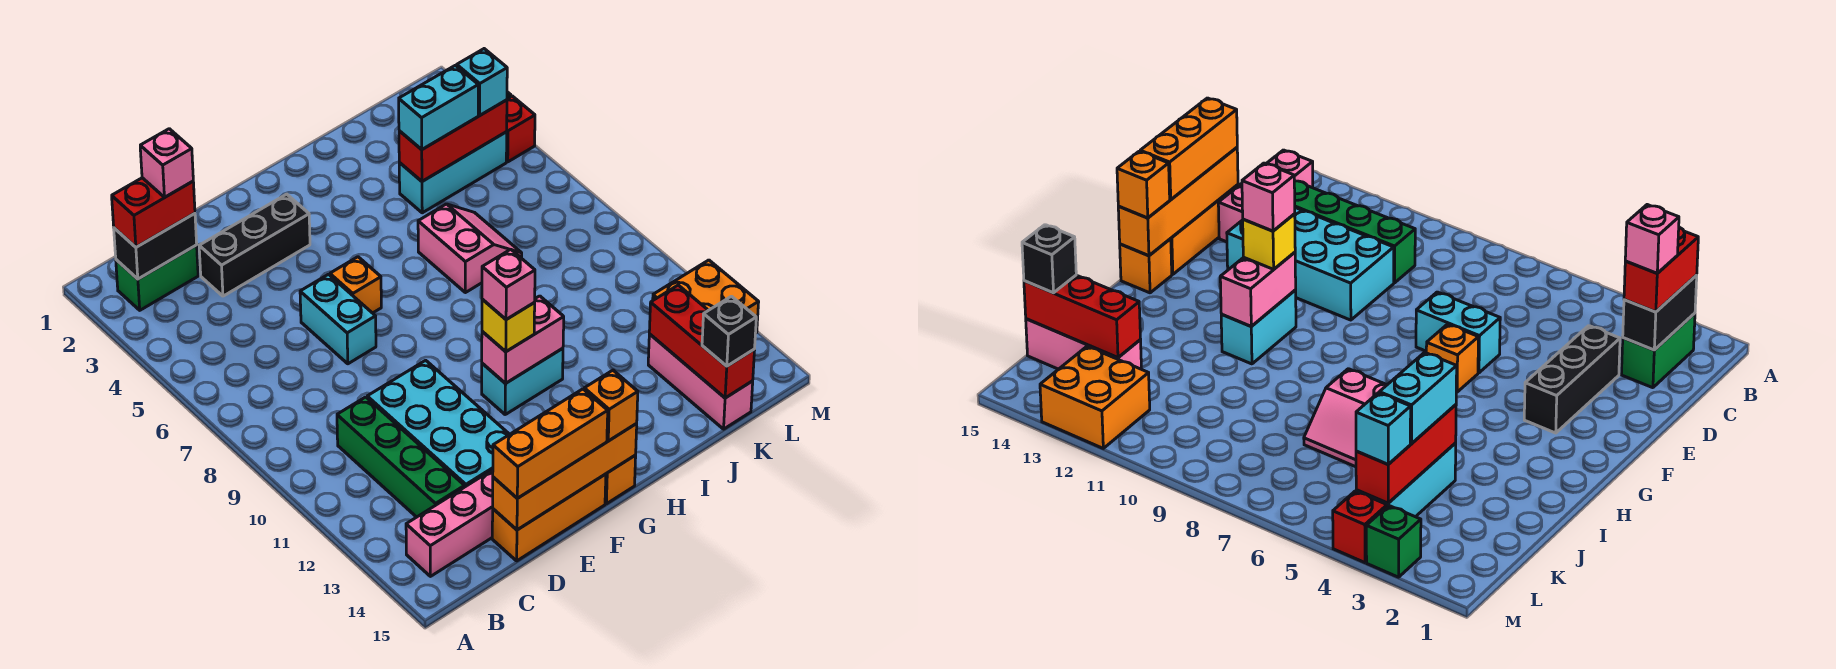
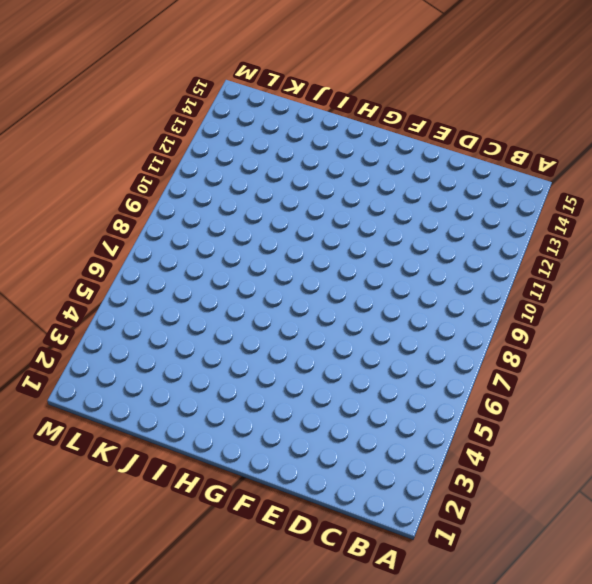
none -> green 1x2 brick [116,245,198,310]
none -> pink 1x3 brick [406,470,493,576]
none -> green 1x4 brick [337,397,464,517]
none -> black 1x3 brick [199,194,310,296]

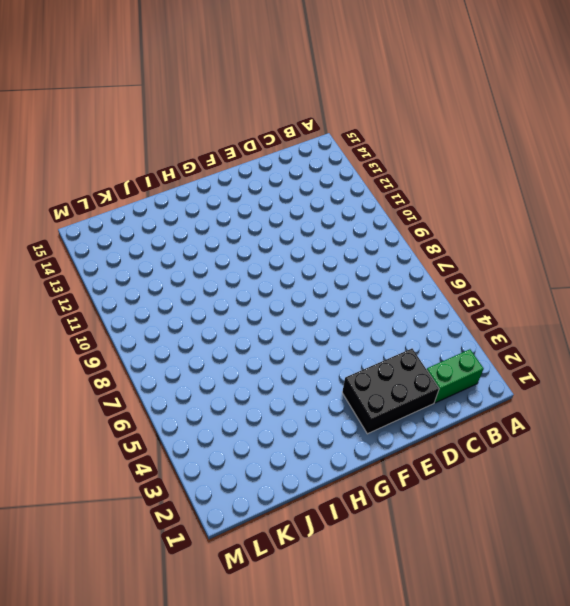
black 2x3 brick [342,349,439,434] -> black 1x3 brick [199,194,310,296]
none -> pink 1x3 brick [406,470,493,576]
none -> green 1x4 brick [337,397,464,517]
none -> cyan 2x4 brick [367,360,509,487]
none -> orange 1x3 brick [492,474,606,561]

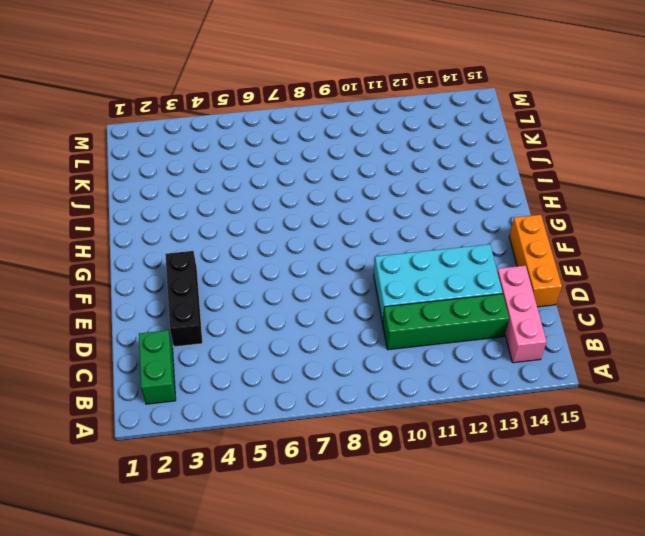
none -> cyan 1x2 brick [300,274,376,364]
none -> orange 1x1 brick [330,257,381,313]
none -> cyan 1x2 brick [482,348,563,414]
none -> orange 1x1 brick [605,455,636,504]

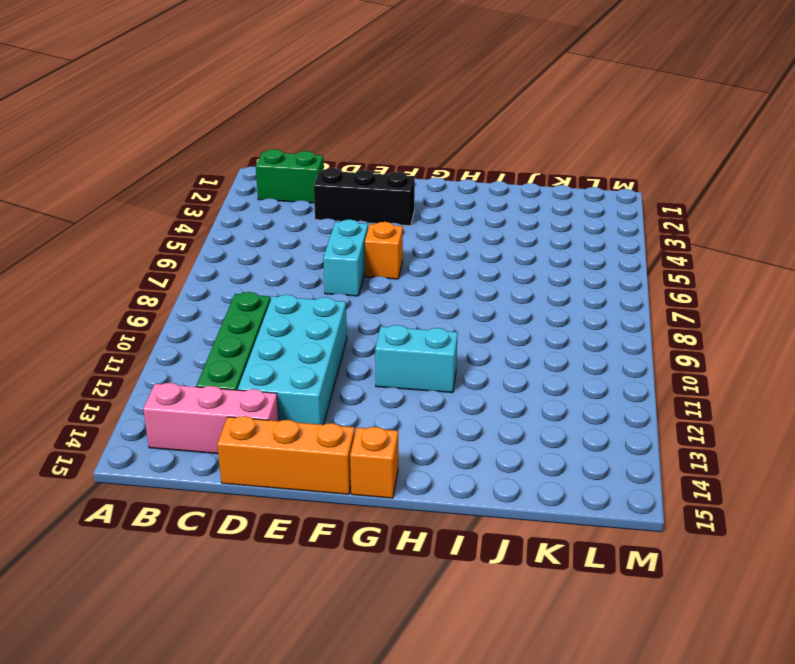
none -> pink 2x2 slope [418,204,522,293]
none -> cyan 1x3 brick [399,132,507,213]
none -> pink 1x3 brick [648,334,753,429]
none -> orange 2x2 brick [653,260,759,333]

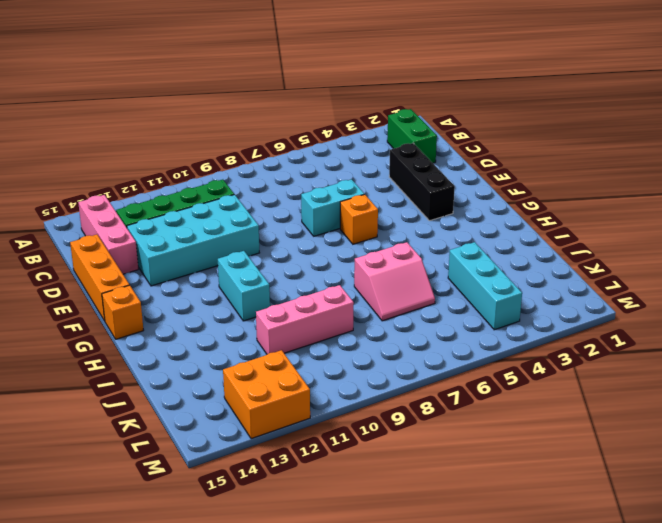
pink 1x3 brick [256,285,354,354] -> pink 1x3 brick moved to [648,334,753,429]
none -> green 1x1 brick [1366,506,1421,577]
none -> red 1x1 brick [506,96,535,162]
none -> black 1x2 brick [114,213,197,279]
none -> orange 1x4 brick [493,424,637,530]

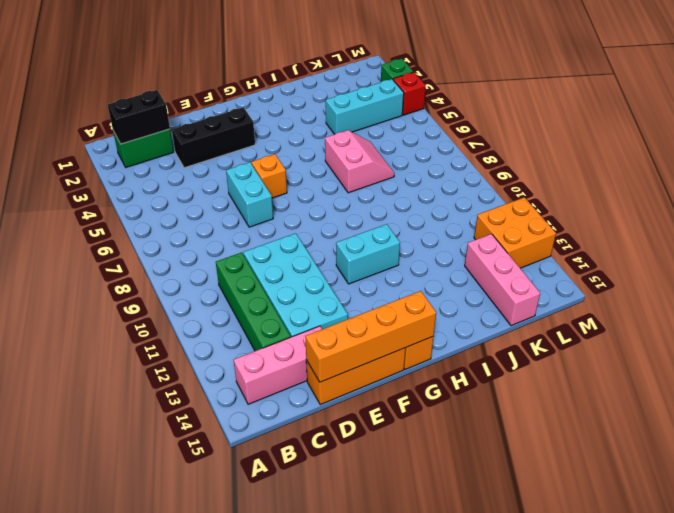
none -> pink 1x2 brick [482,296,564,383]
none -> red 1x3 brick [399,100,507,181]
none -> red 1x3 brick [649,285,755,398]
none -> red 1x2 brick [112,178,195,247]

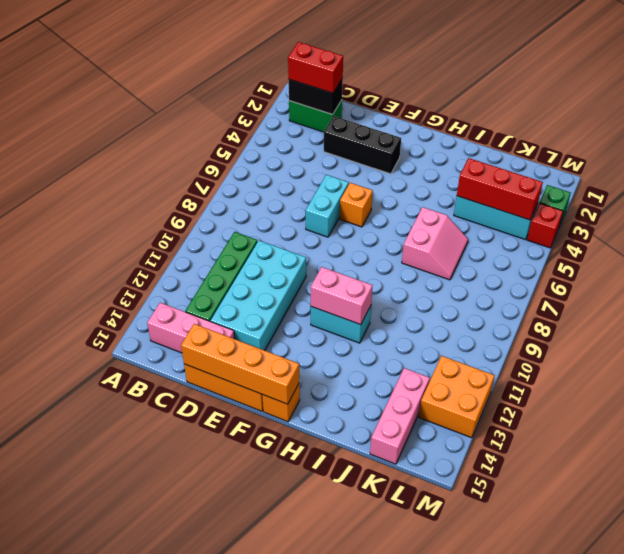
none -> red 1x3 brick [649,285,755,398]
none -> orange 1x3 brick [493,389,608,498]
none -> yellow 1x1 brick [482,299,535,352]
none -> orange 1x1 brick [584,370,638,441]

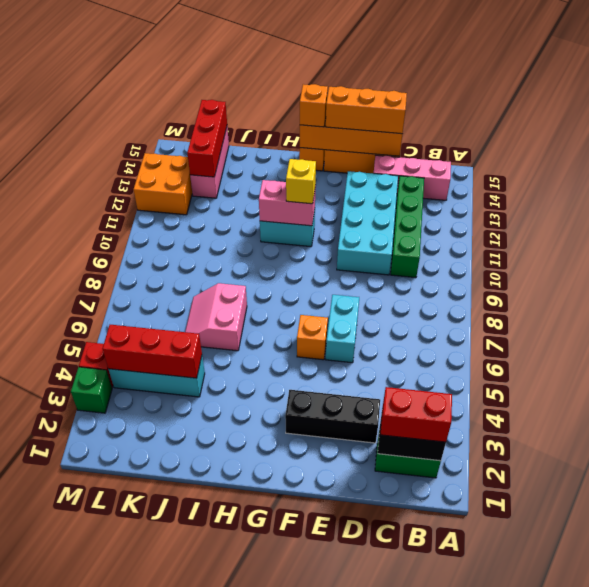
none -> cyan 1x2 brick [399,65,478,149]
none -> black 1x1 brick [702,296,756,366]
none -> cyan 1x1 brick [457,49,507,115]
none -> pink 1x1 brick [140,129,193,197]

